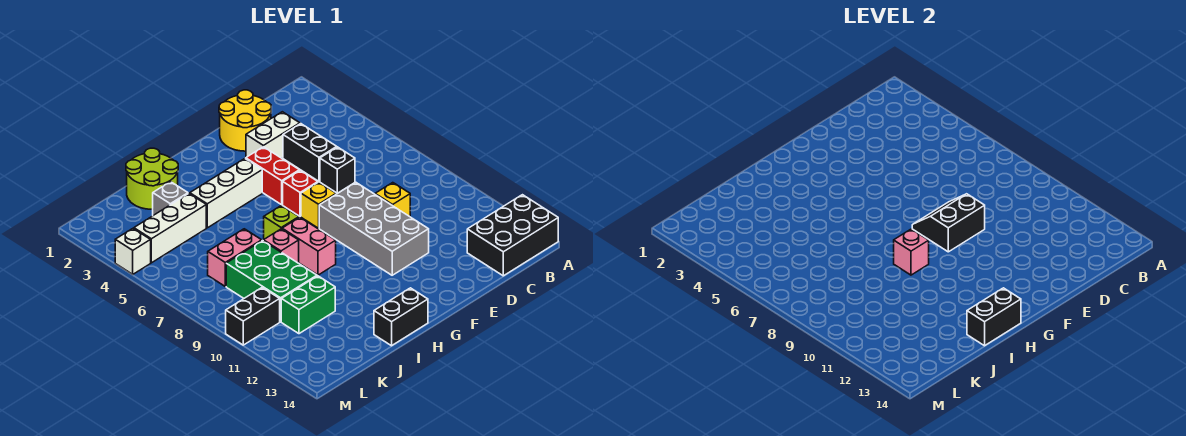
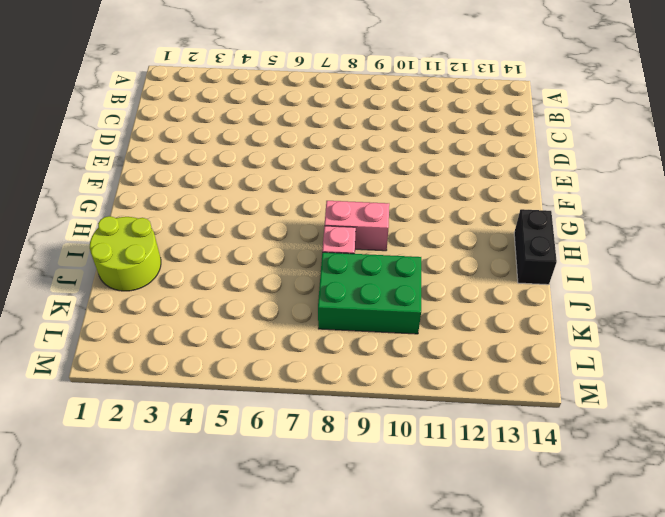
none -> black 2x3 brick [467,195,558,276]
none -> yellow 2x2 round brick [219,90,271,151]
none -> white 1x2 brick [246,112,300,158]

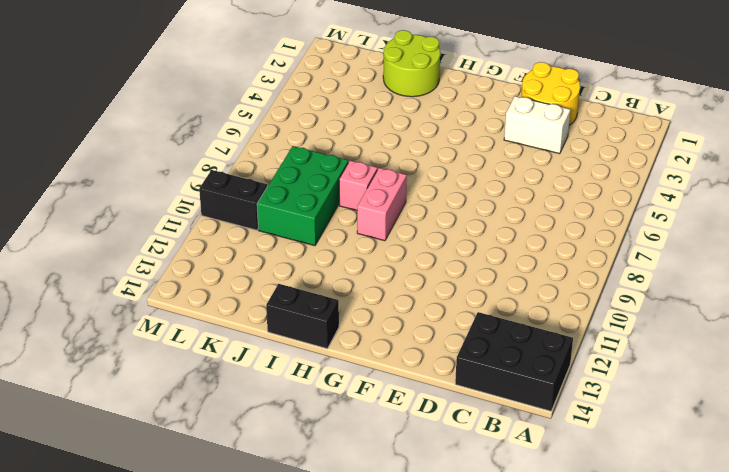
none -> black 1x2 brick [283,124,337,181]
none -> black 1x1 brick [320,147,355,193]
none -> yellow 1x1 brick [375,183,410,217]

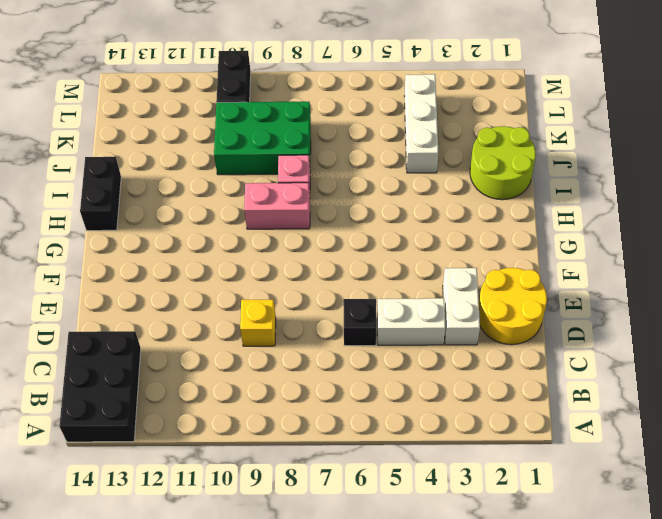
white 1x2 brick [377,298,445,345] -> black 1x2 brick [283,124,337,181]
none -> grey 2x4 brick [319,182,429,275]
none -> red 1x2 brick [246,147,299,205]
none -> red 1x1 brick [283,170,318,216]

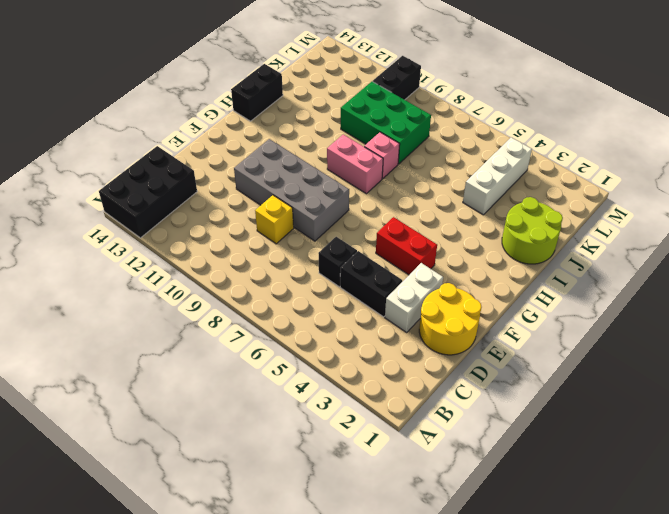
none -> red 1x1 brick [283,170,318,216]
none -> yellow 1x1 brick [301,182,336,228]
none -> white 1x3 brick [190,159,262,228]

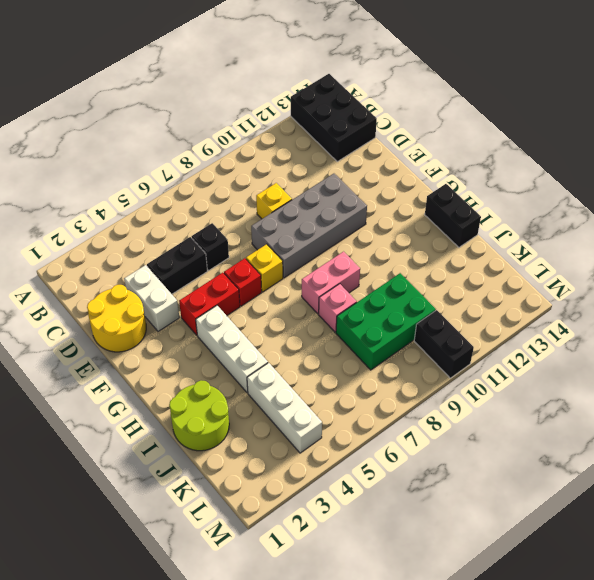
none -> lime 1x1 brick [264,206,299,239]
none -> grey 1x1 brick [153,182,188,215]
none -> pink 1x2 brick [208,229,262,286]

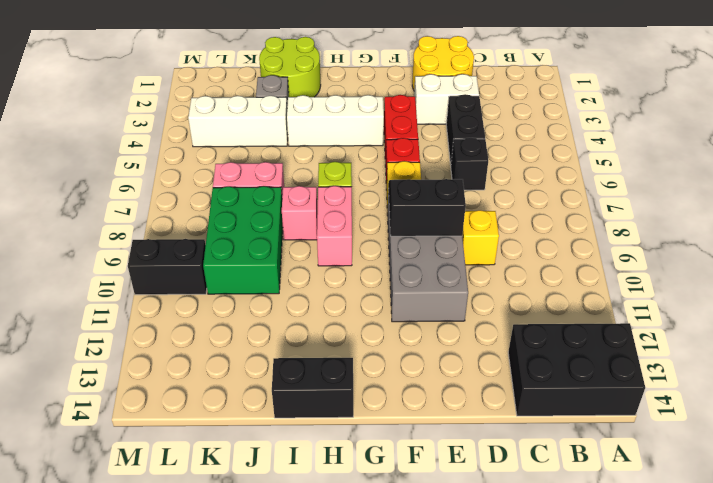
none -> green 1x2 brick [281,276,335,334]
none -> white 1x1 brick [115,229,151,274]
none -> pink 1x1 brick [894,229,929,275]

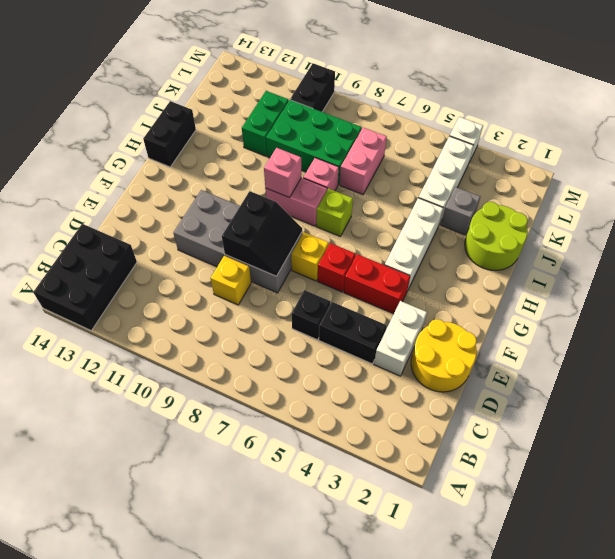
none -> black 1x2 brick [967,288,1021,346]

